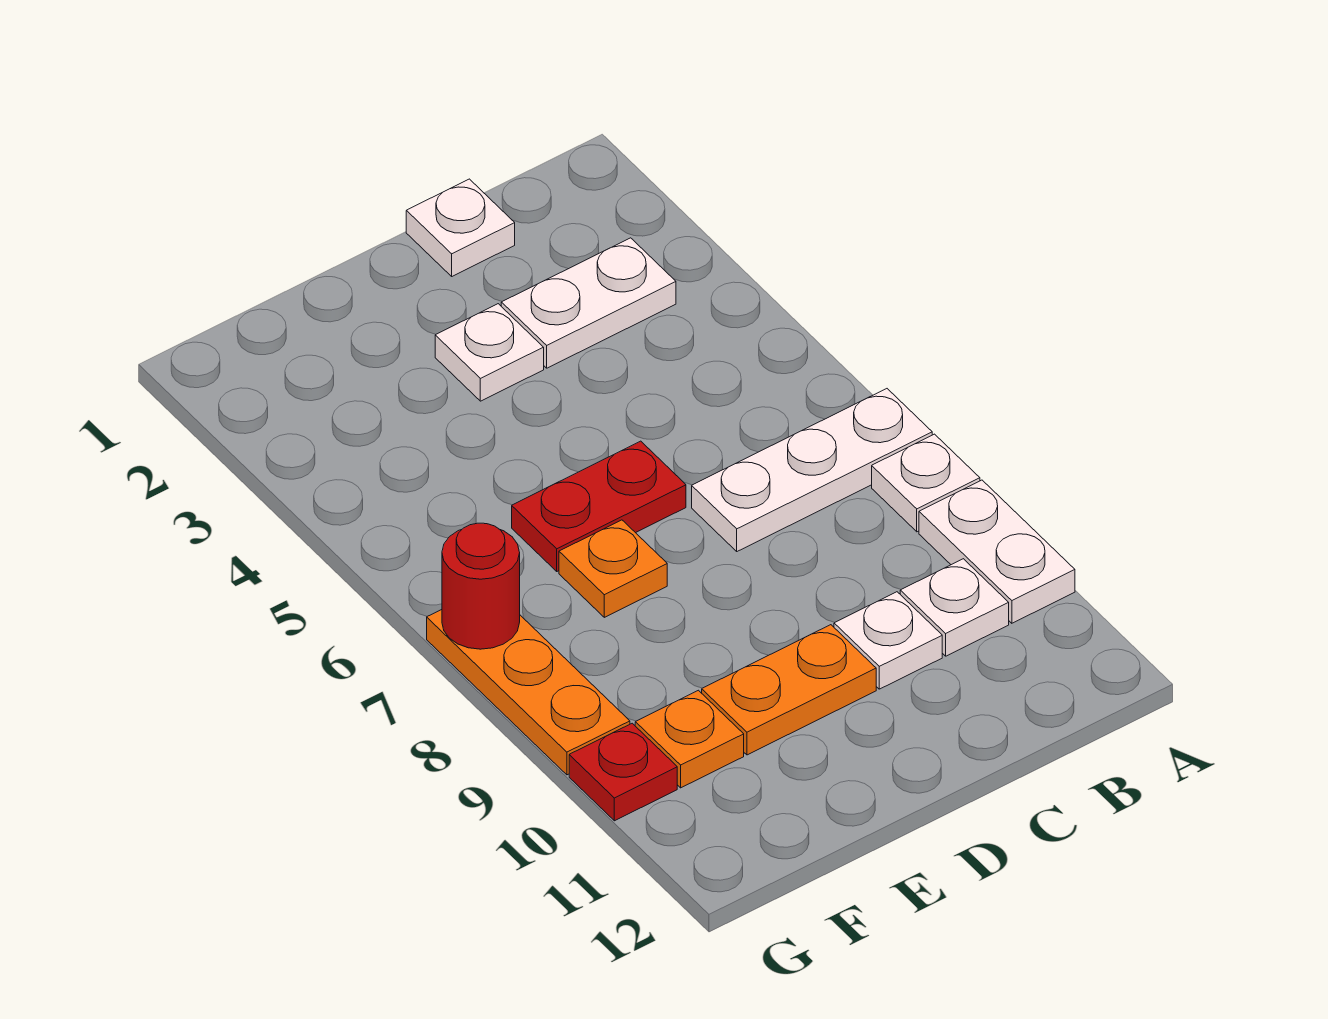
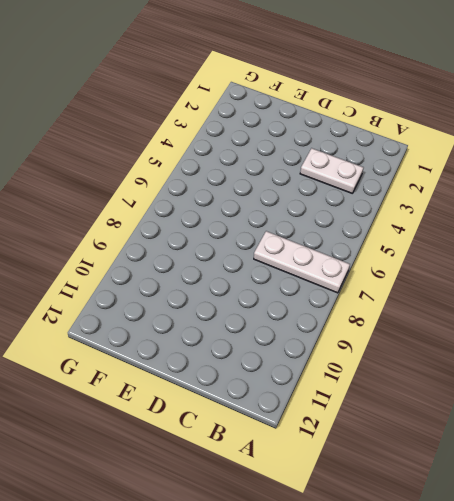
none -> white 1x1 plate [872,434,980,532]
none -> white 1x2 plate [919,480,1075,623]
none -> white 1x1 plate [900,559,1009,656]

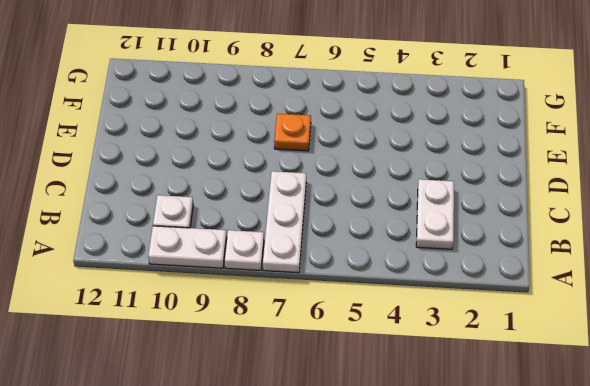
none -> white 1x1 plate [406,179,515,276]
none -> white 1x1 plate [834,592,942,689]
none -> white 1x1 plate [435,304,544,401]

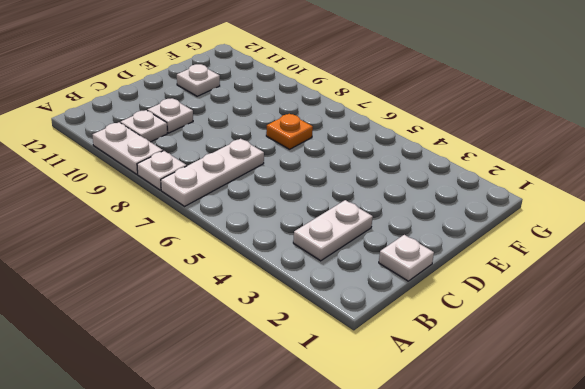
white 1x1 plate [177,64,220,96] -> white 1x1 plate moved to [435,304,544,401]
none -> red 1x2 plate [512,441,686,571]
none -> orange 1x2 plate [702,625,876,755]
none -> orange 1x1 plate [635,690,744,788]

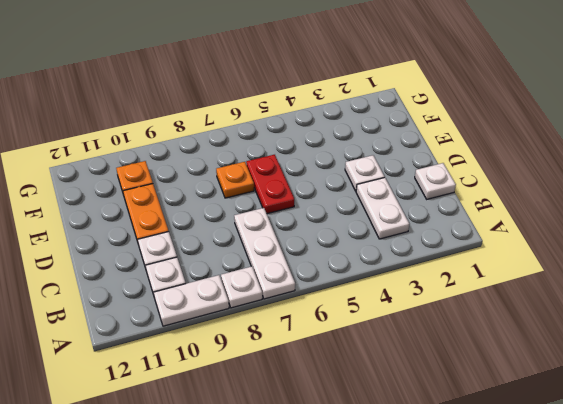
none -> orange 1x3 plate [427,610,630,775]
none -> red 1x1 plate [569,723,677,821]
none -> red 1x1 round brick [442,523,520,649]

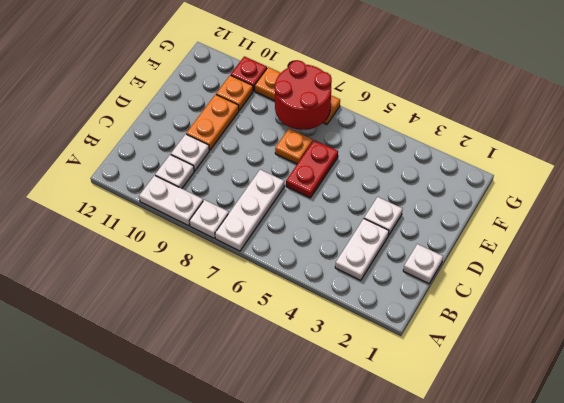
red 2x2 round brick [275,60,332,130] -> red 1x1 round brick [442,523,520,649]

